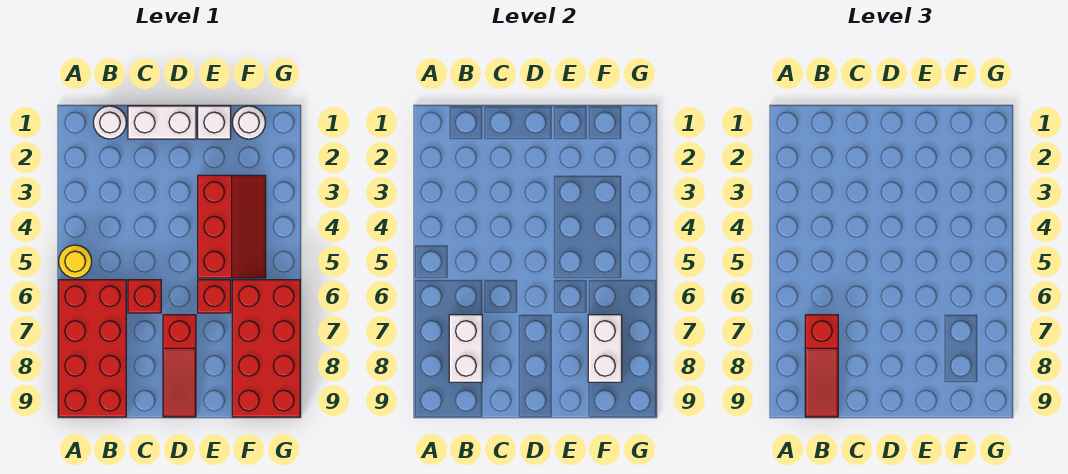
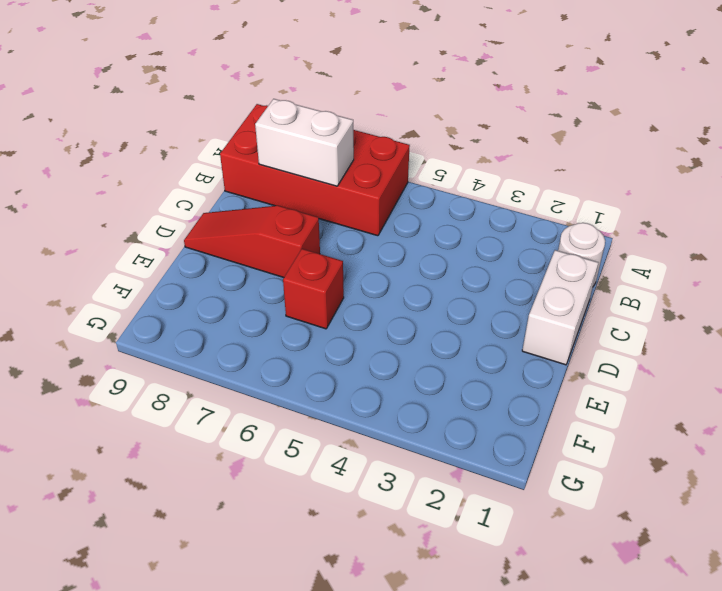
none -> yellow 1x1 round brick [59,245,92,278]
none -> red 1x1 brick [128,280,161,313]
none -> white 1x1 brick [198,106,231,139]

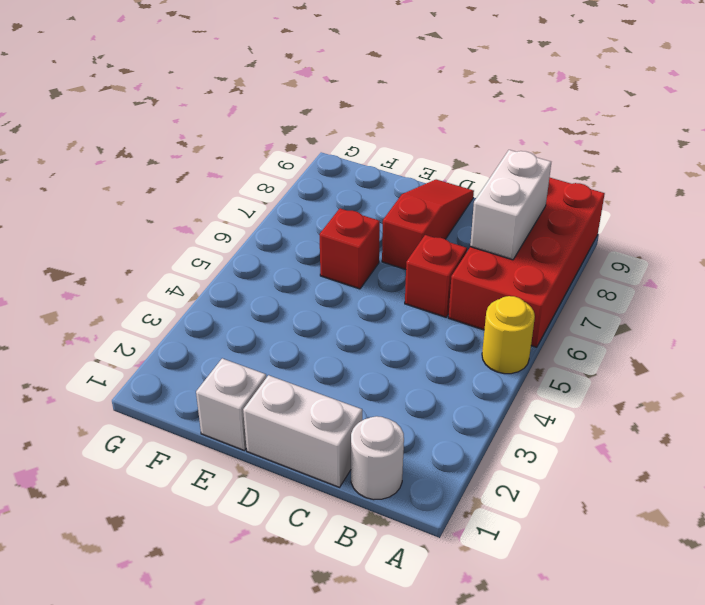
none -> red 2x3 slope [198,175,266,278]
none -> white 1x1 round brick [232,106,265,139]
none -> red 2x4 brick [232,280,300,417]

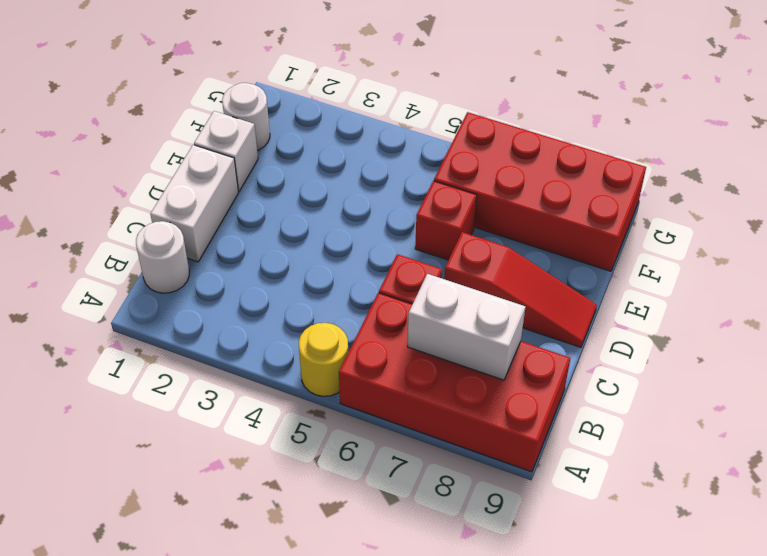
none -> red 2x3 slope [198,175,266,278]
none -> white 1x2 brick [588,315,622,382]
none -> red 1x3 slope [805,315,838,417]

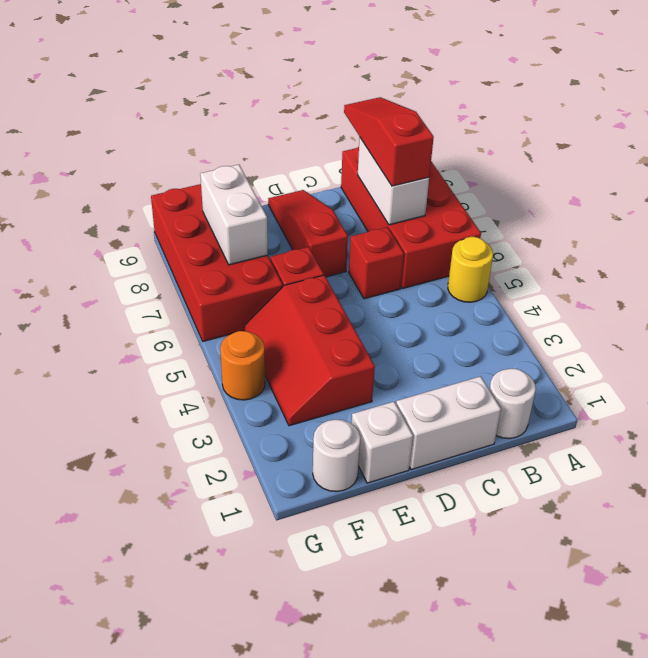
orange 1x1 round brick [220,331,265,400] -> none

